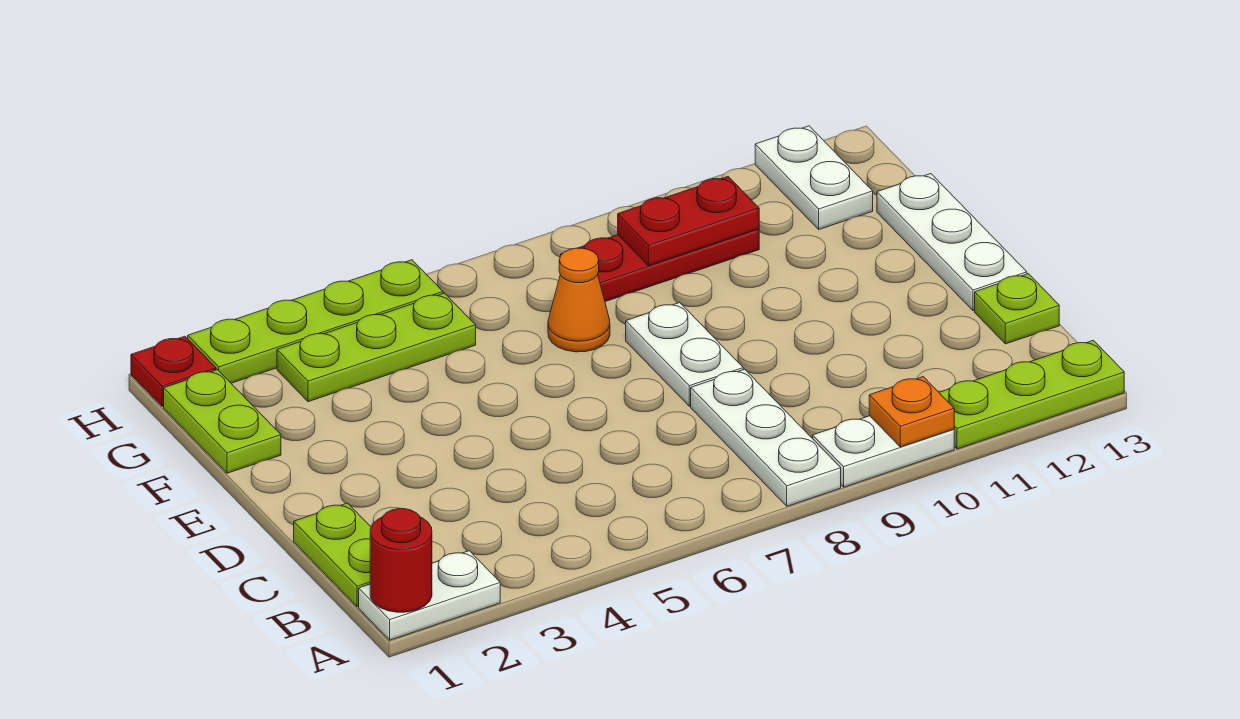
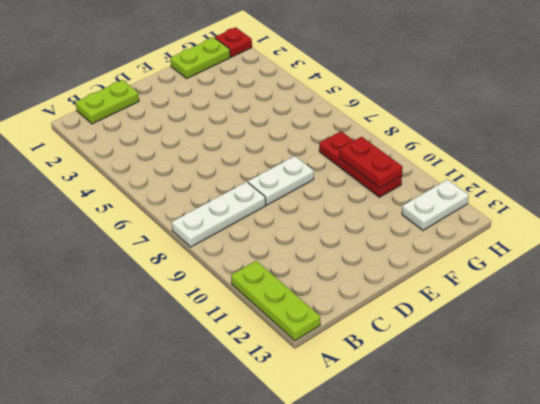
none -> white 1x2 plate [359,551,500,640]
none -> white 1x2 plate [813,416,954,487]
none -> lime 1x1 plate [975,274,1059,344]

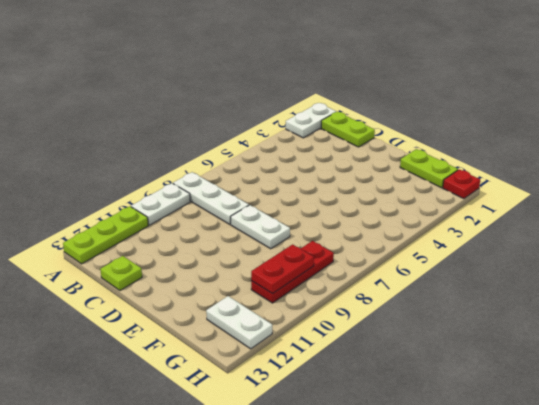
none -> white 1x3 plate [877,174,1027,311]
none -> orange 1x1 cone [548,248,610,352]
none -> lime 1x3 plate [277,293,476,402]

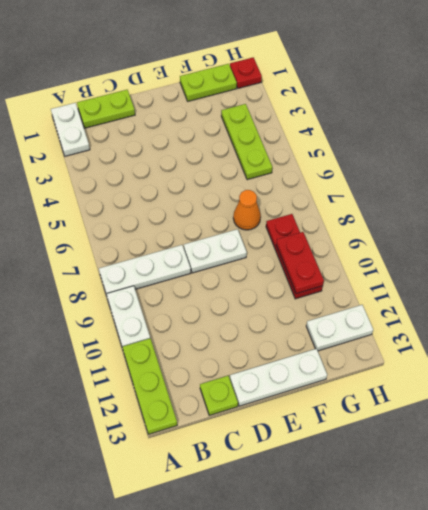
none -> lime 1x4 plate [188,260,443,383]
none -> red 1x1 round brick [370,509,432,612]
none -> orange 1x1 plate [869,377,954,447]

